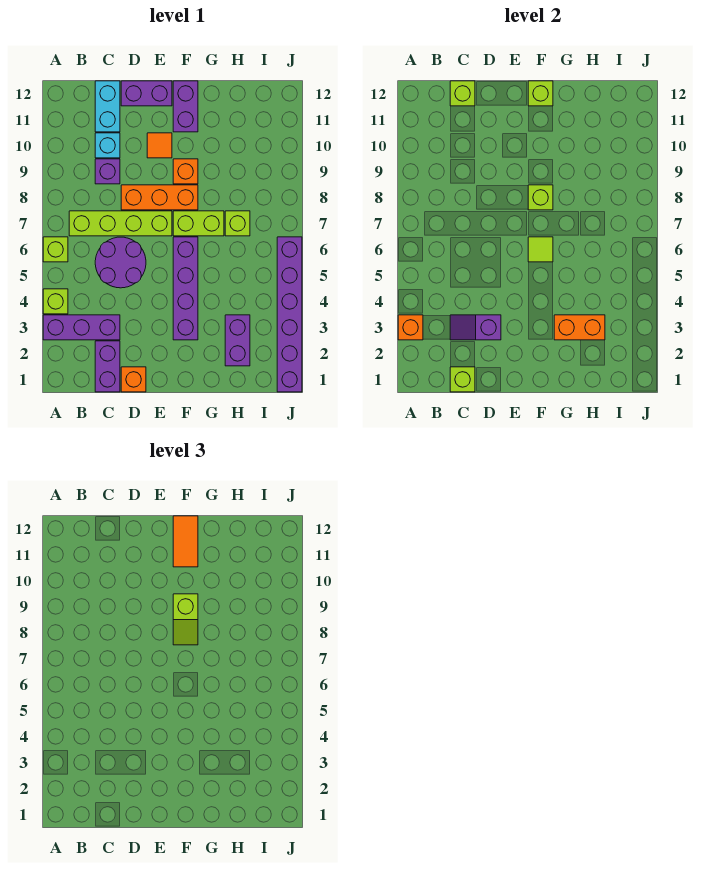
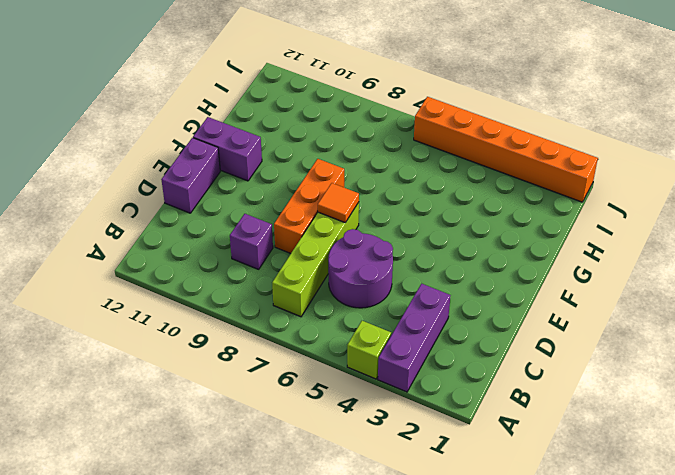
orange 1x1 tile [318,183,359,223] -> orange 1x1 tile moved to [147,133,172,158]
orange 1x6 brick [414,97,598,202] -> purple 1x6 brick [277,237,302,392]
none -> lime 1x1 brick [43,237,68,262]
none -> purple 1x2 brick [95,341,120,392]
none -> cyan 1x1 brick [95,133,120,158]
none -> cyan 1x2 brick [95,81,120,132]

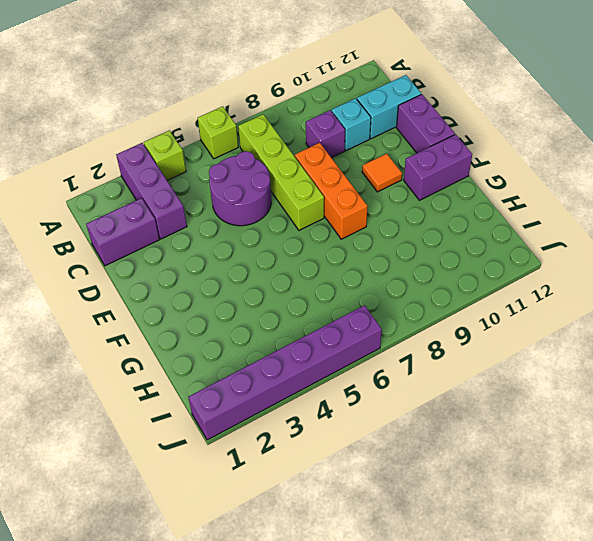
none -> orange 1x1 brick [121,367,146,392]
none -> purple 1x4 brick [173,237,198,340]
none -> lime 1x2 brick [173,211,224,236]
none -> orange 1x1 brick [173,159,198,184]

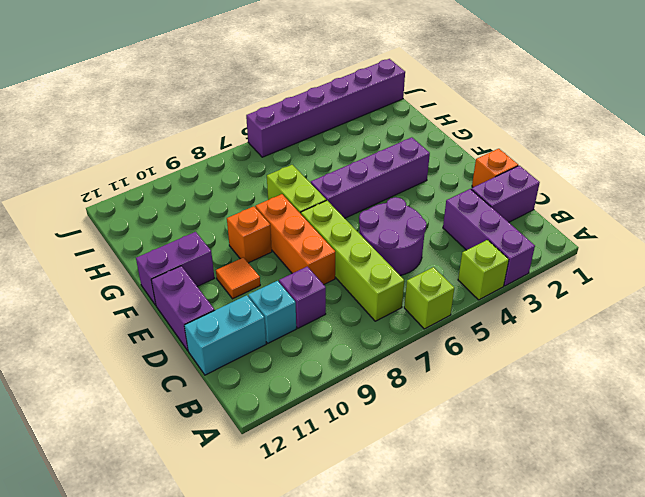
none -> purple 1x2 brick [225,315,250,366]
none -> lime 1x1 brick [225,211,250,236]
none -> orange 1x1 brick [398,315,423,340]
none -> lime 1x1 brick [450,367,475,392]

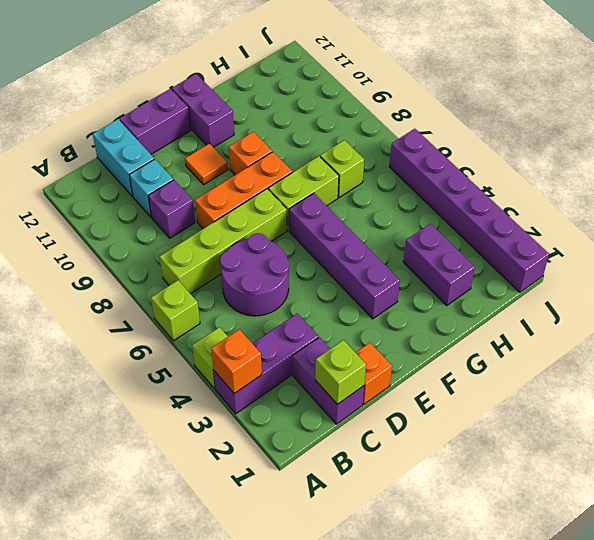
none -> purple 1x2 slope [450,315,501,340]
none -> lime 1x1 brick [450,81,475,106]
none -> lime 1x1 tile [528,237,553,262]
none -> lime 1x1 brick [528,185,553,210]

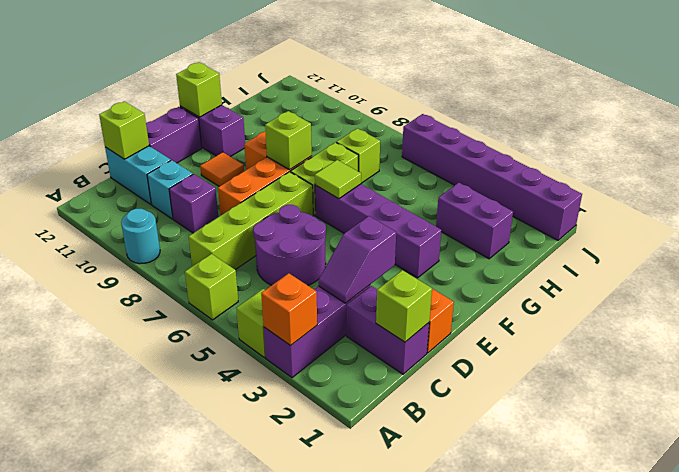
cyan 1x1 round brick [121,209,160,264] -> none
none -> orange 1x2 brick [554,315,605,340]
none -> lime 1x2 slope [173,594,198,645]
none -> orange 1x2 tile [173,516,198,567]

